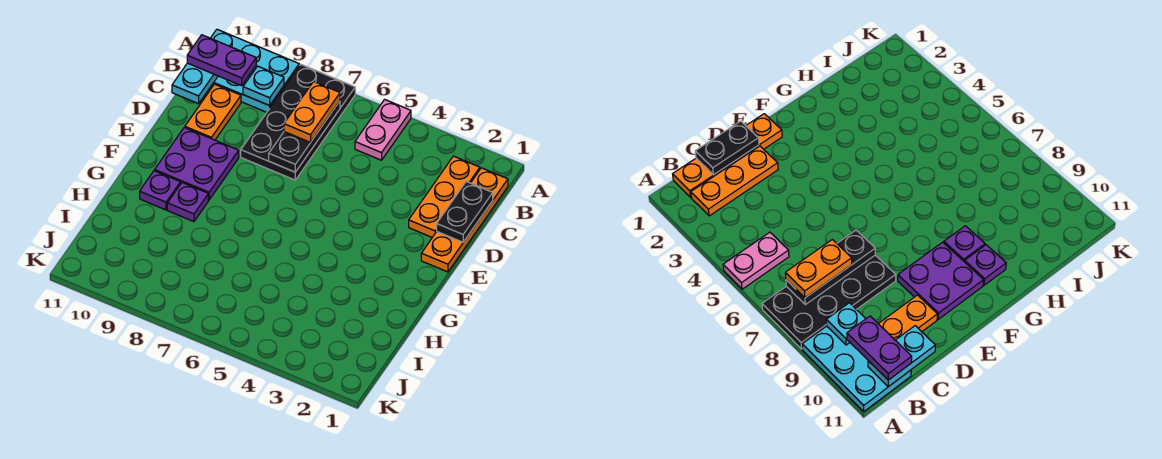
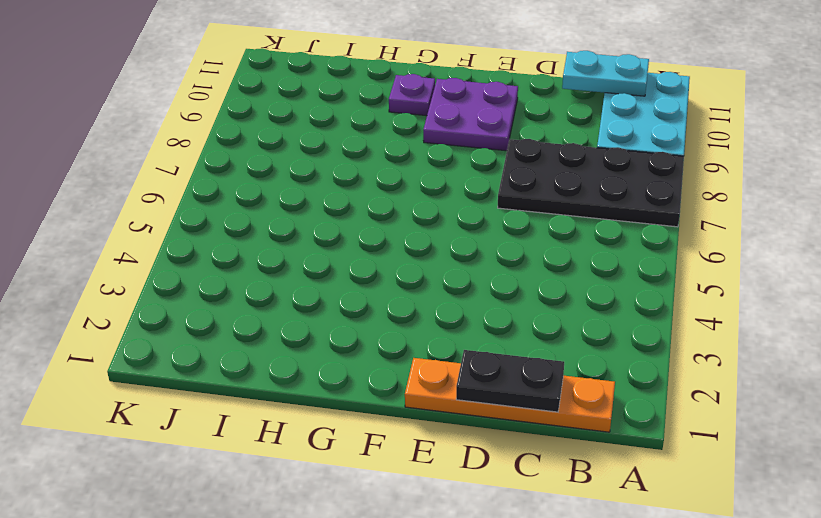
none -> pink 1x2 plate [355,99,411,160]
none -> orange 1x3 plate [409,156,480,237]
none -> orange 1x2 plate [185,84,241,140]

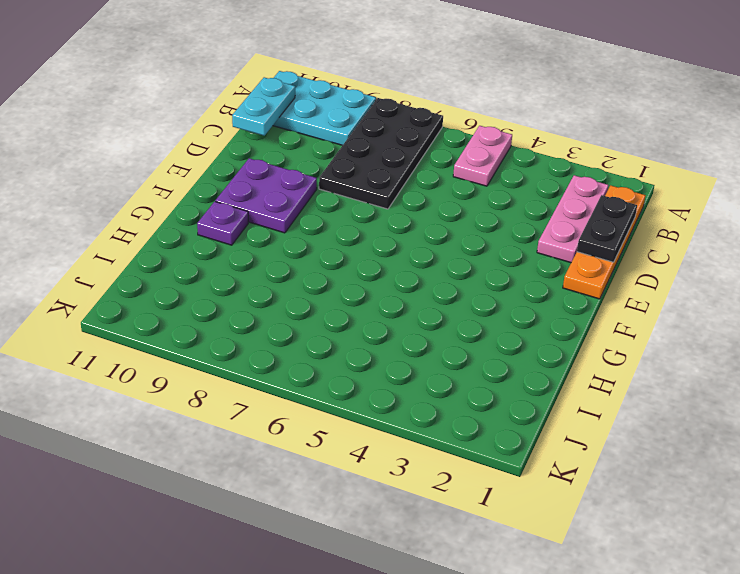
pink 1x3 plate [537,175,608,263] -> orange 1x3 plate [409,156,480,237]
none -> orange 1x2 plate [185,84,241,140]
none -> purple 1x1 plate [167,183,208,222]
none -> black 1x3 plate [269,101,340,172]

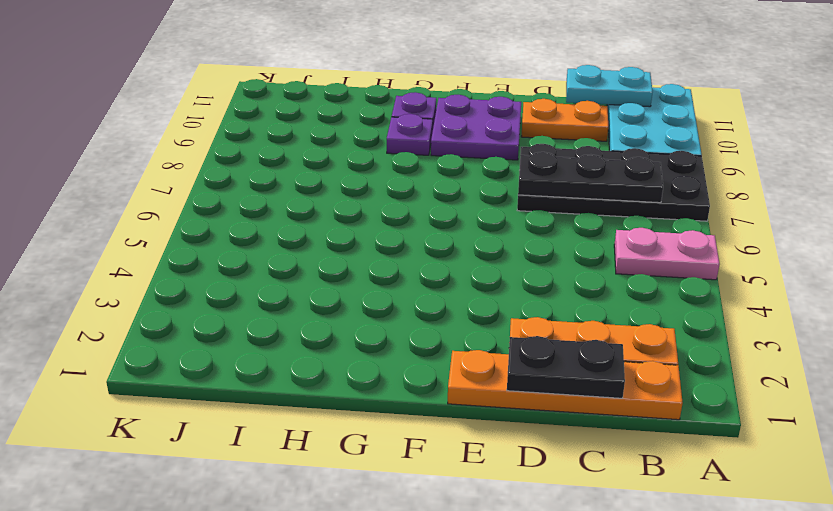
none -> cyan 1x1 plate [243,66,284,106]
none -> orange 1x2 plate [284,82,340,143]
none -> purple 1x2 plate [187,35,256,86]

